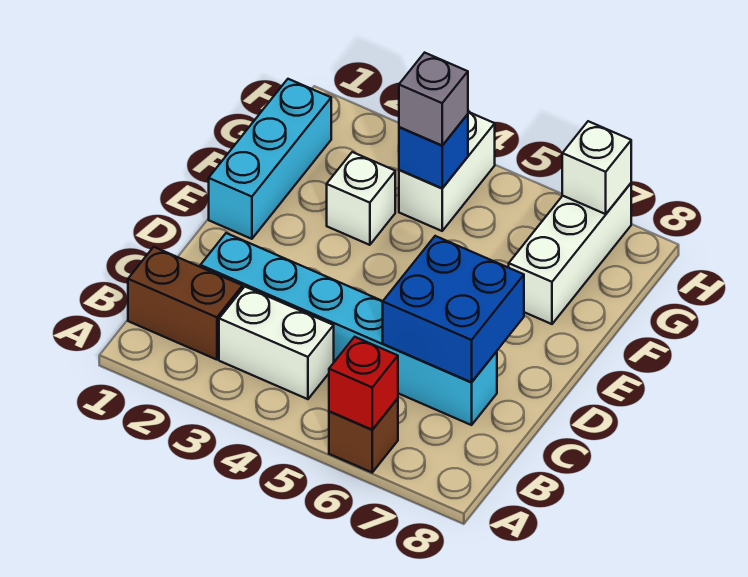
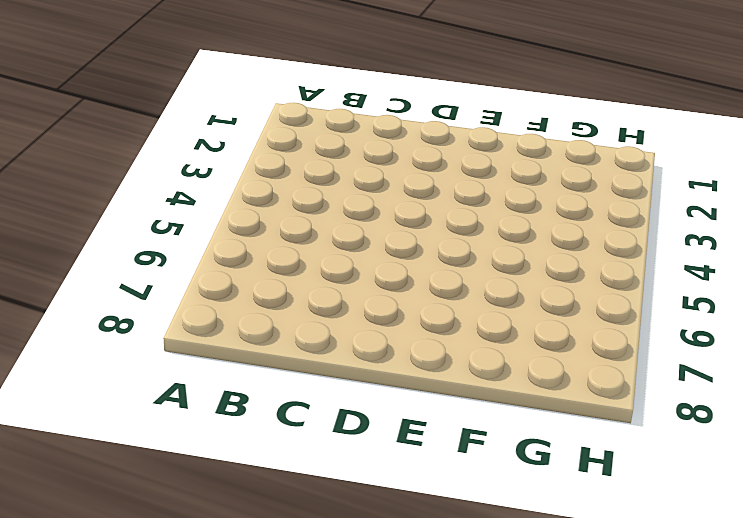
none -> brown 1x1 brick [329,398,398,472]
none -> brown 1x2 brick [128,247,243,360]
none -> white 1x2 brick [219,287,334,399]

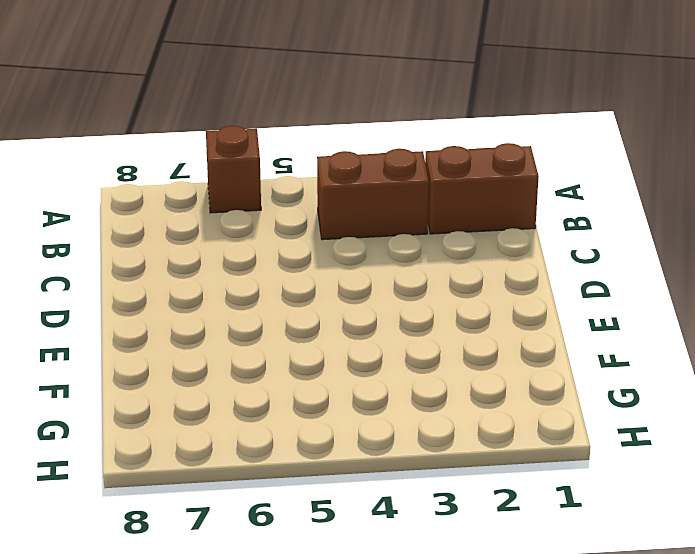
brown 1x2 brick [317,149,429,240] -> white 1x2 brick [219,287,334,399]
none -> cyan 1x6 brick [200,233,497,425]
none -> cyan 1x3 brick [209,79,331,239]
none -> white 1x1 brick [327,152,395,245]

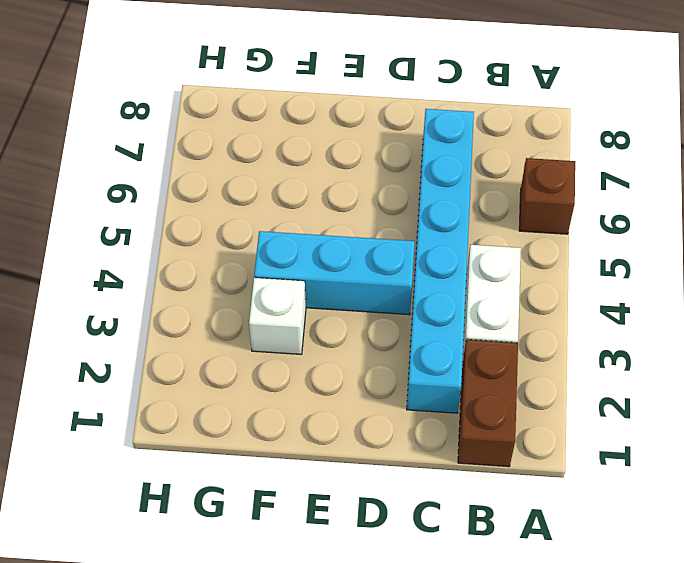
cyan 1x3 brick [254,231,415,315] -> cyan 1x3 brick moved to [209,79,331,239]
none -> white 1x3 brick [509,183,631,324]
none -> white 1x2 brick [399,112,495,231]
none -> red 1x1 brick [329,337,398,430]

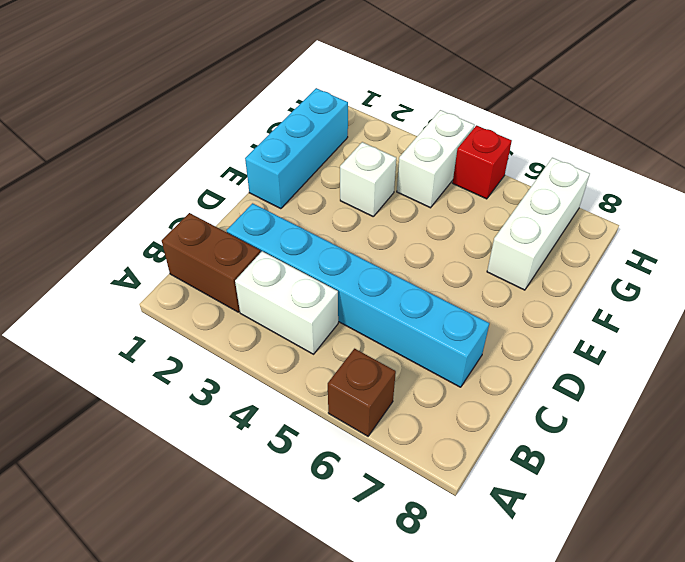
red 1x1 brick [453,125,512,199] -> red 1x1 brick moved to [329,337,398,430]
none -> blue 2x2 brick [383,236,524,382]
none -> blue 1x1 brick [399,114,468,188]
none -> white 1x1 brick [562,121,631,214]

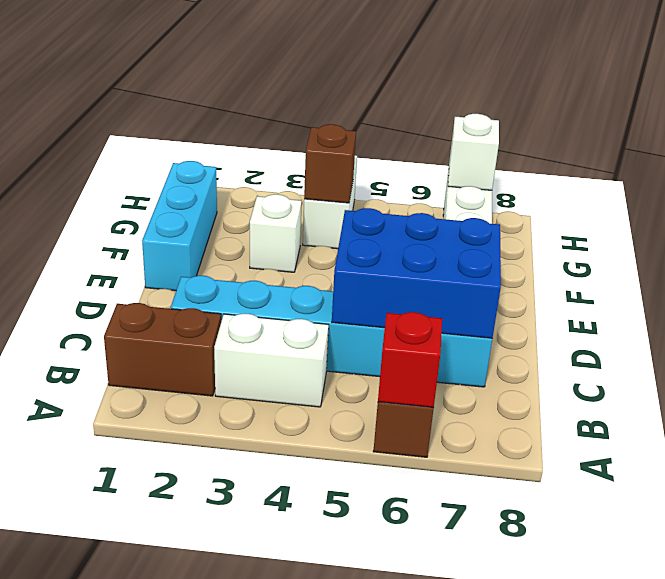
blue 2x3 brick [332,208,501,338] -> blue 2x2 brick [383,236,524,382]
brown 1x1 brick [304,124,356,203] -> blue 1x1 brick [399,114,468,188]
none -> grey 1x1 brick [399,53,468,146]

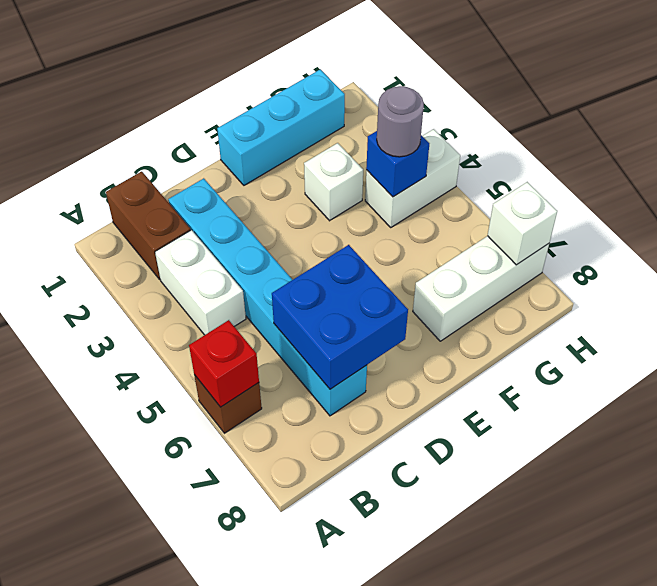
grey 1x1 round brick [377,86,424,157] -> grey 1x1 brick [399,53,468,146]

